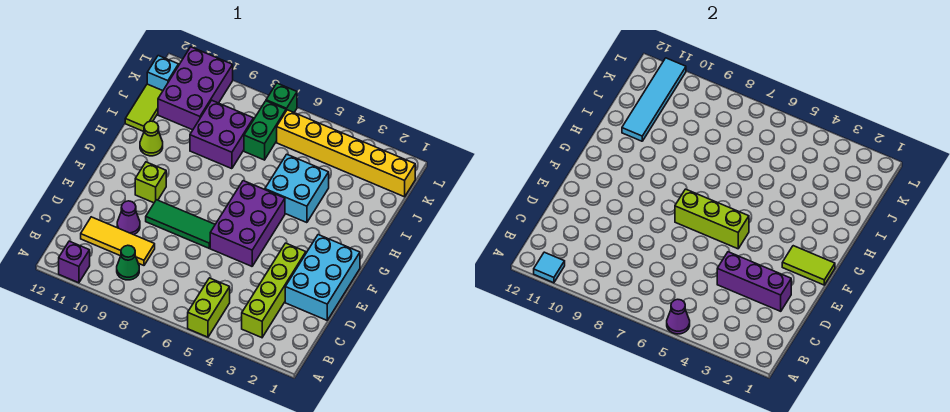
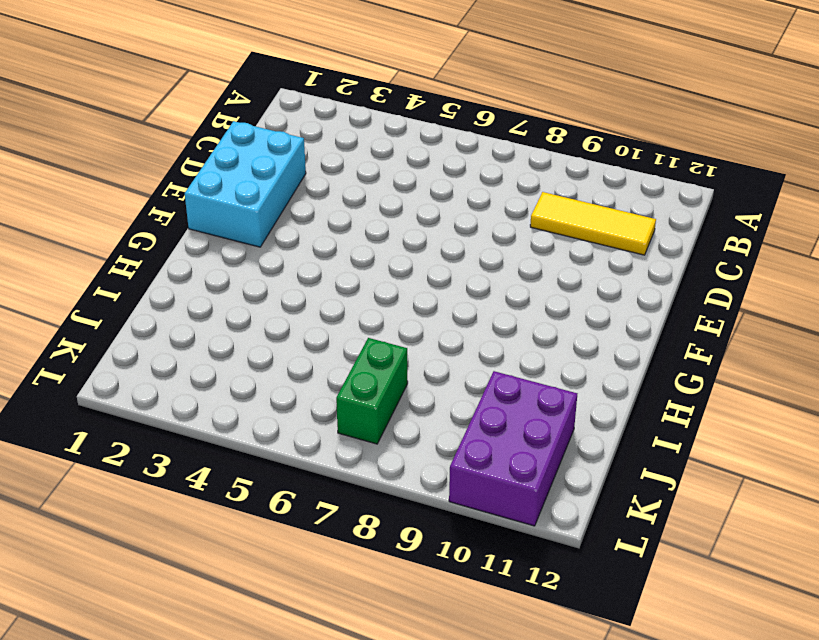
none -> lime 1x2 brick [188,278,230,337]
none -> purple 1x1 brick [59,241,90,283]
none -> lime 1x4 brick [242,243,306,338]

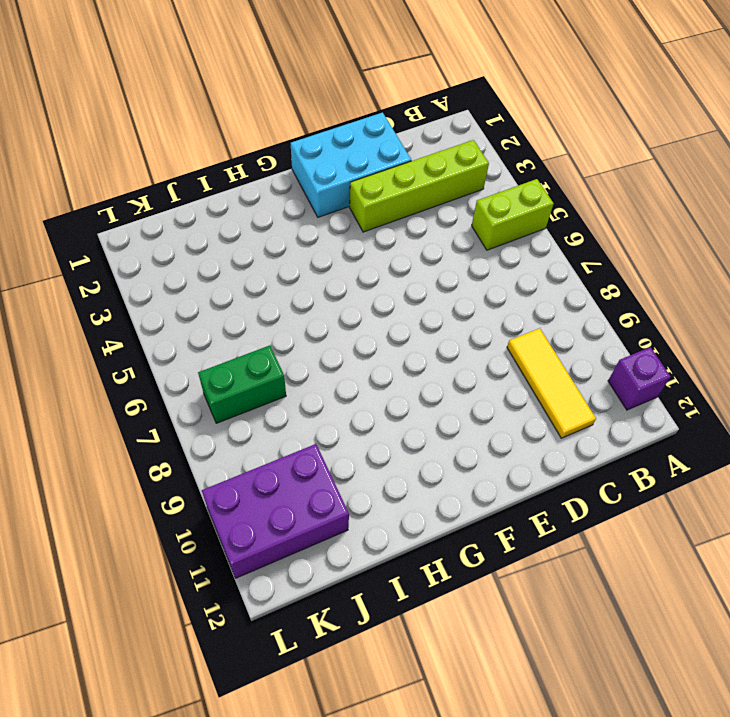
none -> green 1x1 cone [117,245,139,280]
none -> purple 1x1 cone [117,201,140,235]
none -> purple 2x3 brick [210,181,285,266]

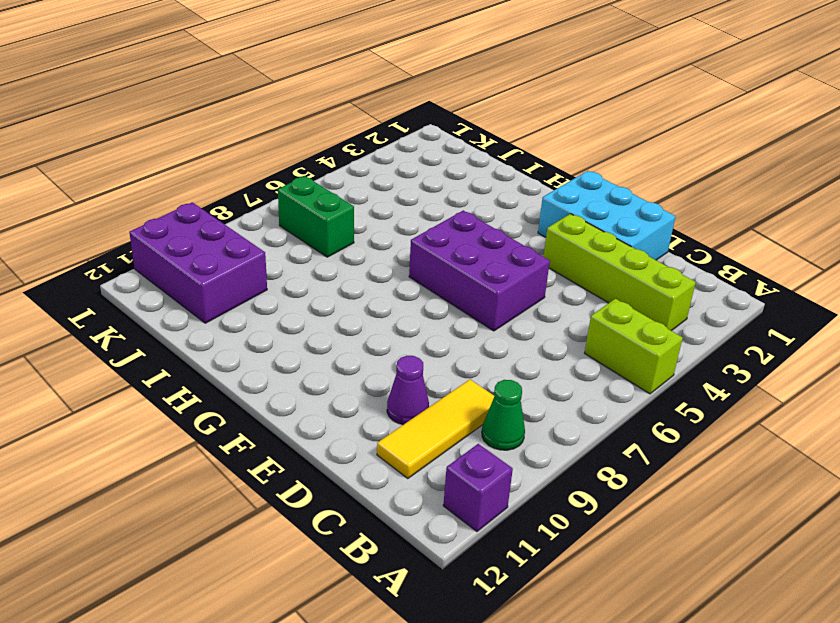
none -> green 1x3 tile [146,200,215,248]
none -> lime 1x1 brick [135,162,166,203]
none -> cyan 2x2 brick [265,154,329,223]

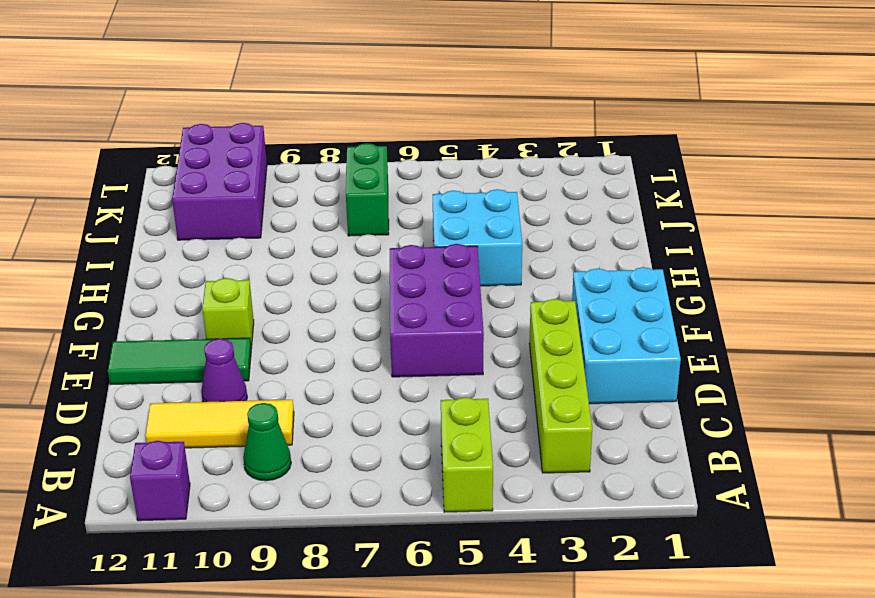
green 1x3 tile [108,338,251,385] -> green 1x3 tile moved to [146,200,215,248]
none -> lime 1x1 cone [140,121,163,156]
none -> purple 2x2 brick [190,100,254,169]
none -> lime 1x2 tile [125,84,163,132]

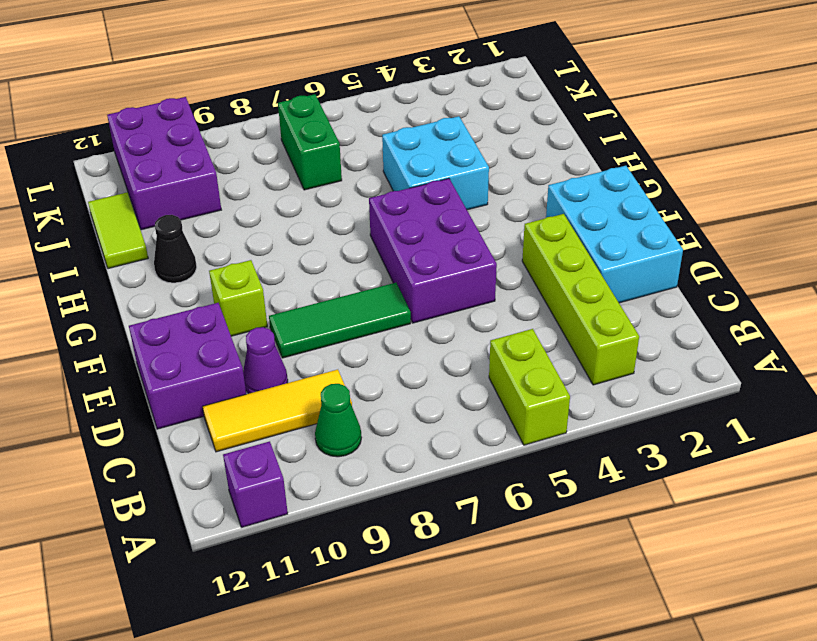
purple 2x2 brick [129,303,246,429] -> purple 2x2 brick moved to [190,100,254,169]
black 1x1 cone [154,215,197,283] -> lime 1x1 cone [140,121,163,156]
none -> yellow 1x6 brick [277,110,415,197]
none -> cyan 1x1 brick [147,56,178,91]
none -> green 1x1 brick [266,83,297,112]

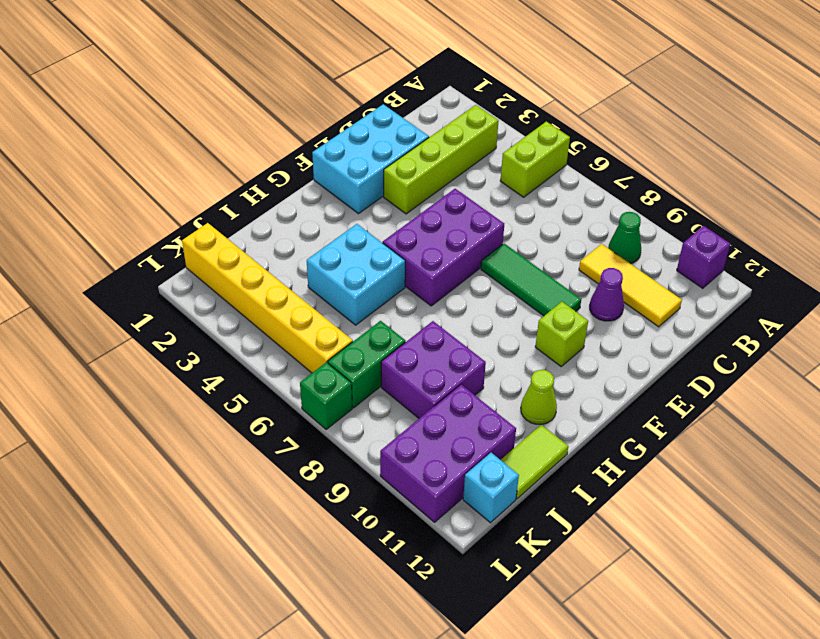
none -> purple 1x1 cone [667,299,690,334]
none -> cyan 1x1 tile [534,252,565,283]
none -> purple 1x3 brick [717,252,791,311]

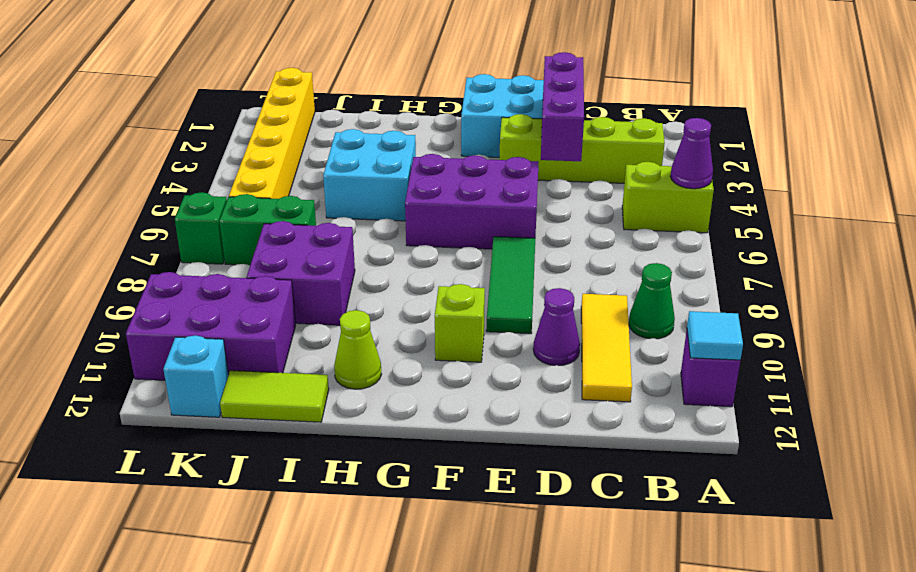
none -> lime 1x2 tile [782,246,835,285]
none -> lime 1x3 brick [675,189,749,249]
none -> cyan 1x4 tile [622,58,686,141]

